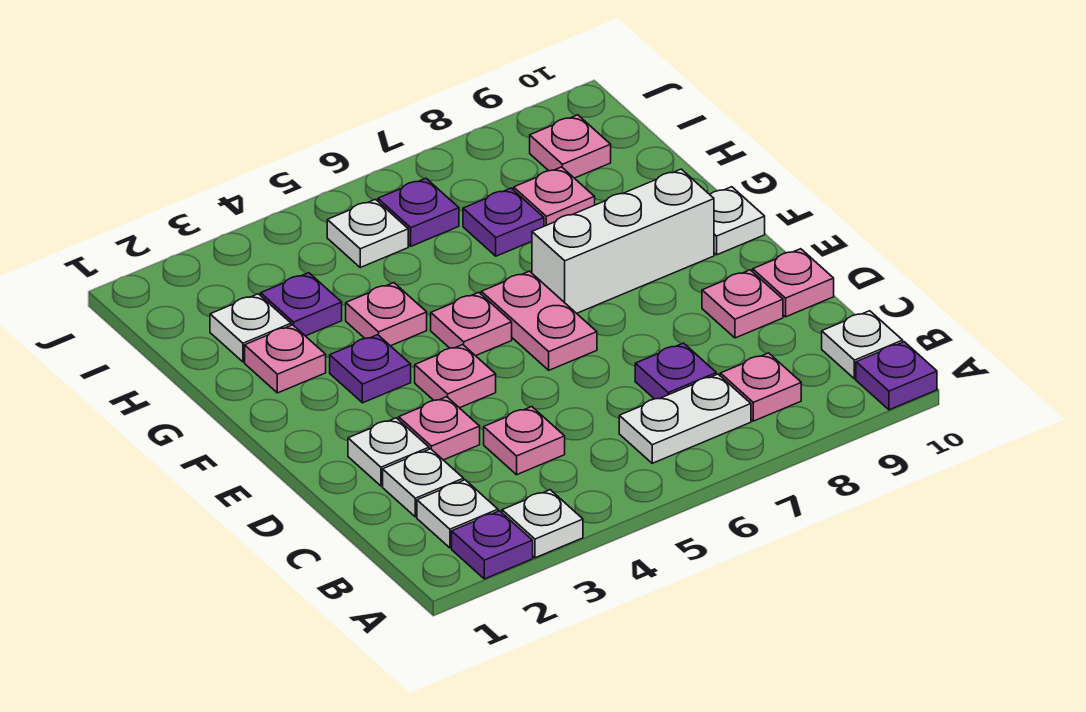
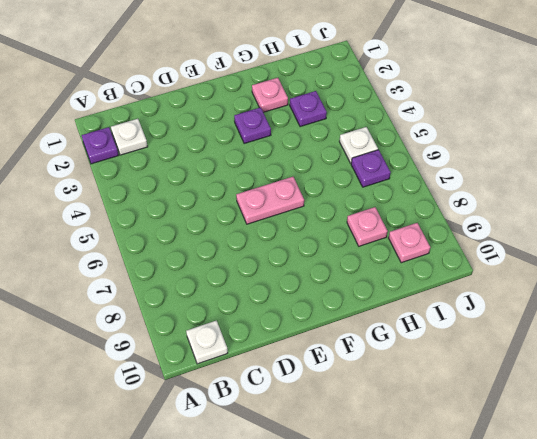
none -> white 1x1 plate [502,490,583,558]
none -> purple 1x1 plate [856,342,937,410]
none -> white 1x2 plate [619,374,751,463]

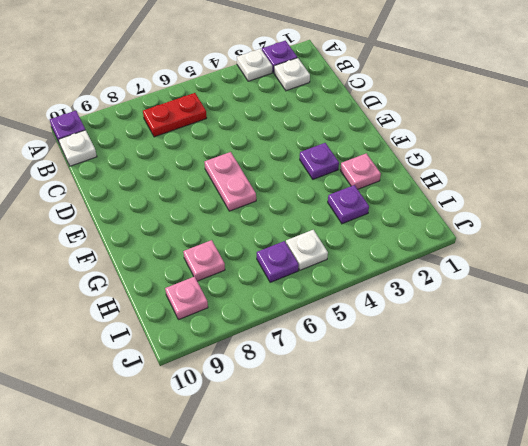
red 1x2 plate [143,93,207,137] -> white 1x2 plate [619,374,751,463]
none -> pink 1x1 plate [720,353,801,421]
none -> white 1x1 plate [383,449,464,517]
none -> pink 1x1 plate [484,407,565,475]

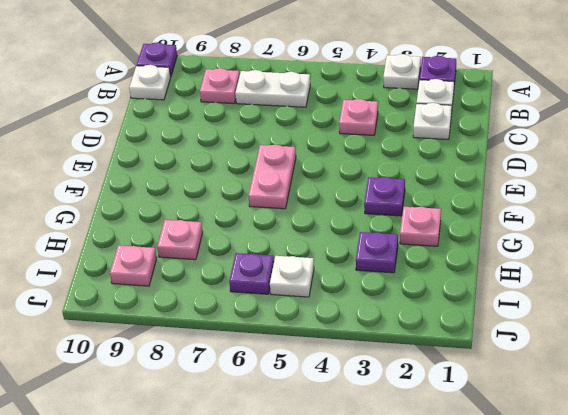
none -> purple 1x1 plate [635,343,716,399]
none -> white 1x1 plate [348,418,429,486]
none -> pink 1x1 plate [399,397,480,460]

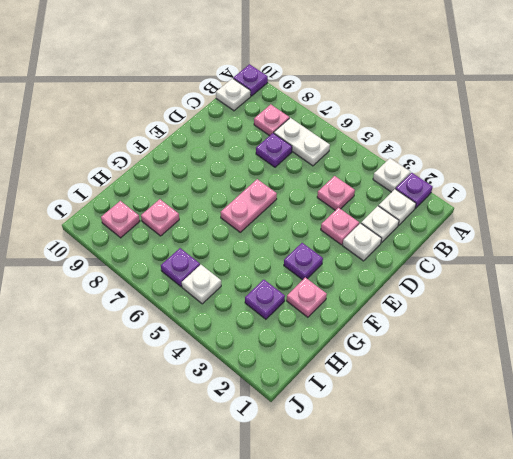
none -> pink 1x1 plate [702,270,783,338]
none -> pink 1x1 plate [753,249,834,317]
none -> pink 1x1 plate [415,345,496,408]

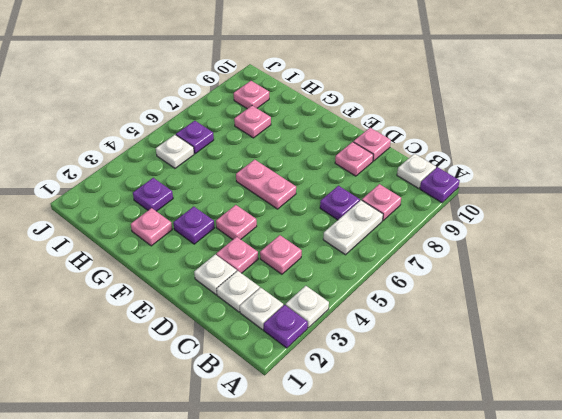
none -> pink 1x1 plate [431,293,512,356]
none -> white 1x3 brick [532,169,714,313]
none -> white 1x1 plate [710,187,765,255]

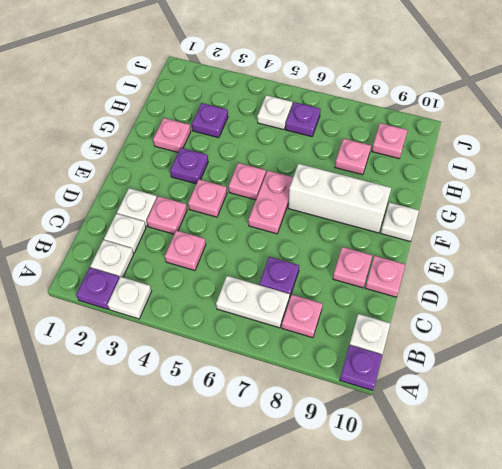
none -> pink 1x1 plate [346,283,427,346]
none -> white 1x1 plate [210,294,291,362]
none -> purple 1x1 plate [463,188,544,256]

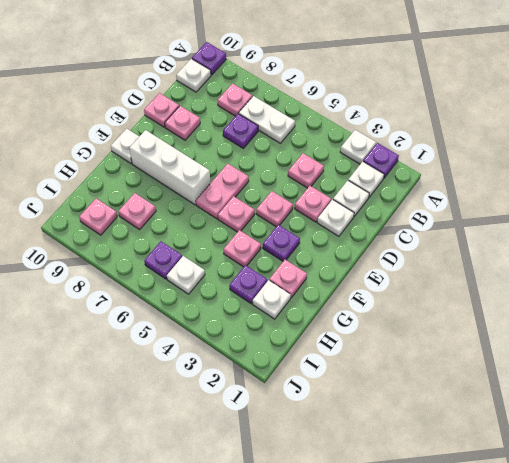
none -> purple 1x1 plate [463,188,544,256]

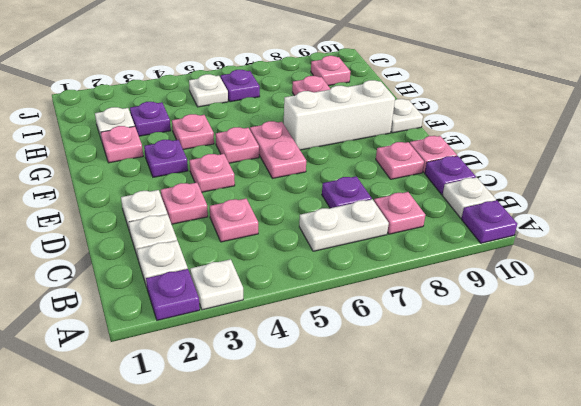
purple 1x1 plate [425,156,476,194] -> purple 1x1 plate moved to [463,188,544,256]

